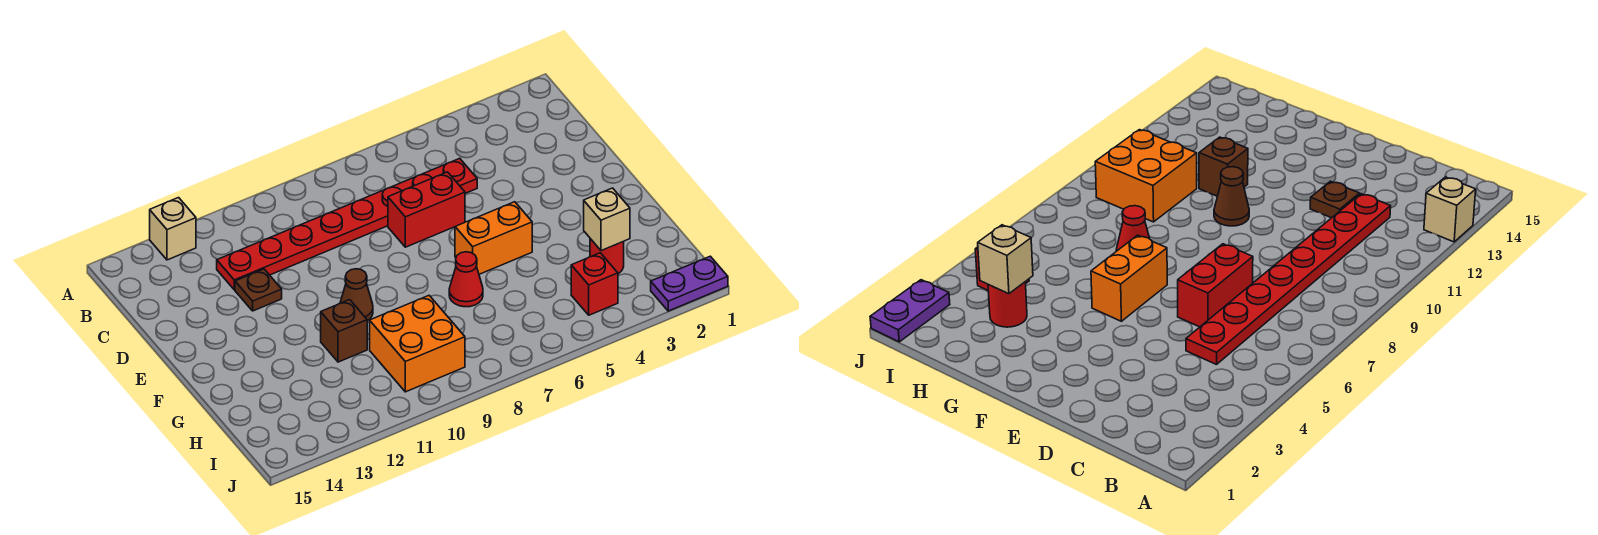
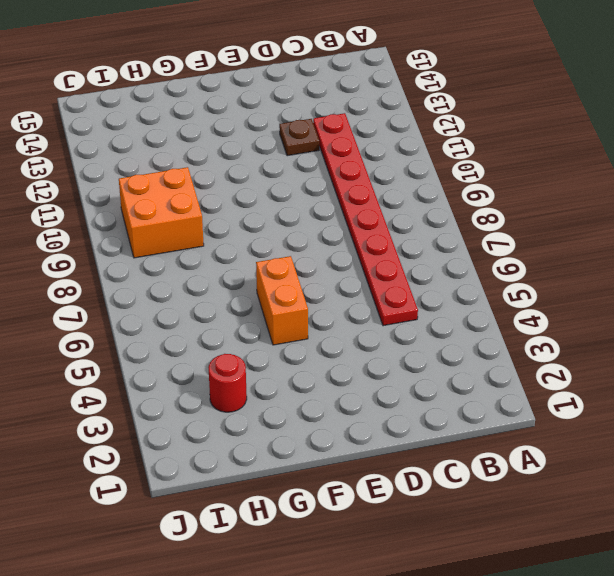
none -> tan 1x1 brick [150,198,196,260]
none -> red 1x2 brick [388,172,465,247]
none -> brown 1x1 cone [340,269,373,321]

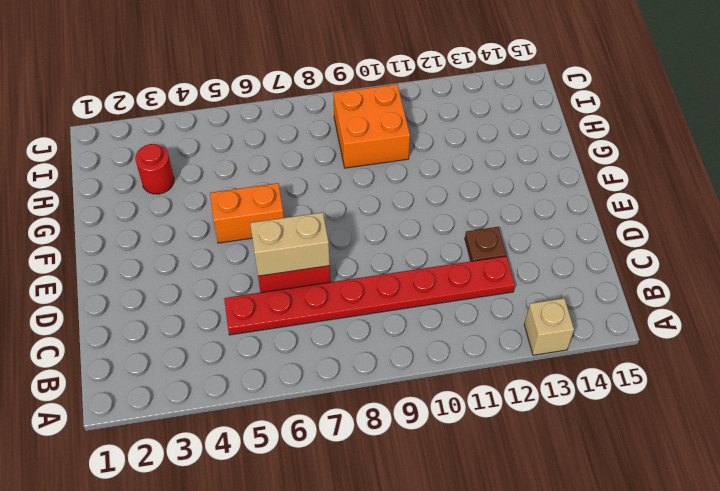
tan 1x2 brick [250,212,330,276] -> none
none -> brown 1x1 cone [340,269,373,321]
none -> red 1x1 cone [449,252,483,307]
none -> brown 1x1 brick [321,300,367,362]

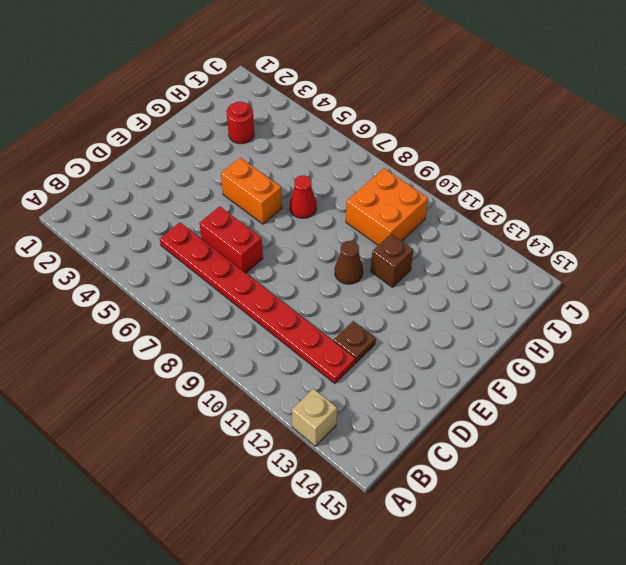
none -> red 1x1 brick [571,253,618,315]
none -> purple 1x2 plate [651,256,728,311]
none -> tan 1x1 brick [584,188,630,251]

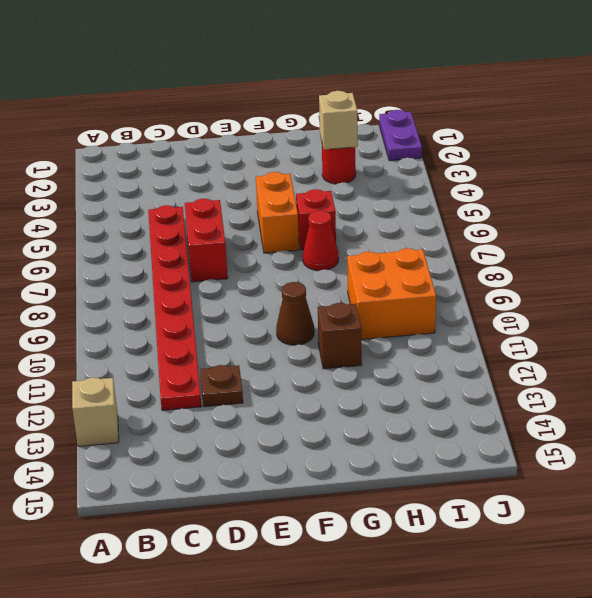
red 1x1 brick [296,189,336,250] -> red 1x1 brick moved to [571,253,618,315]

